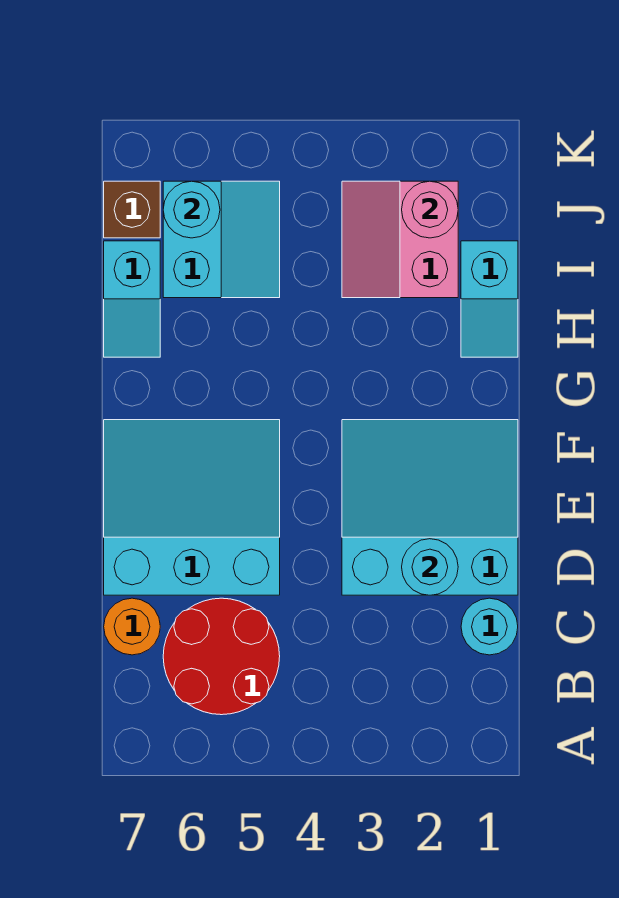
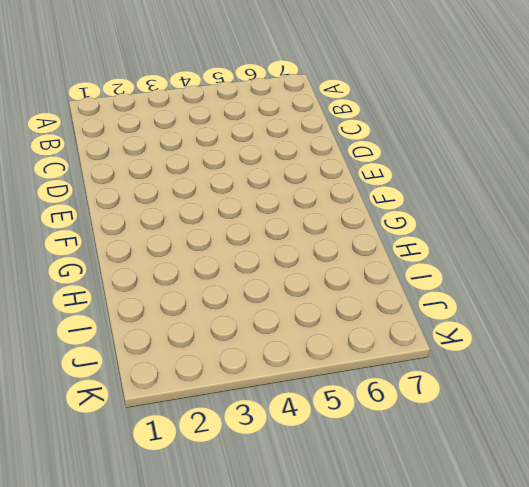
none -> red 2x2 round brick [163,598,280,715]
none -> cyan 1x1 round brick [461,598,518,655]
none -> orange 1x1 round brick [104,598,160,655]

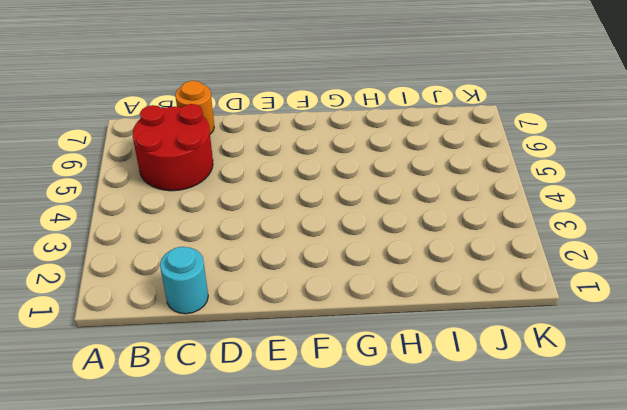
none -> cyan 3x3 slope [342,420,518,595]
none -> cyan 3x3 slope [104,420,280,595]
none -> cyan 1x2 slope [461,241,518,357]

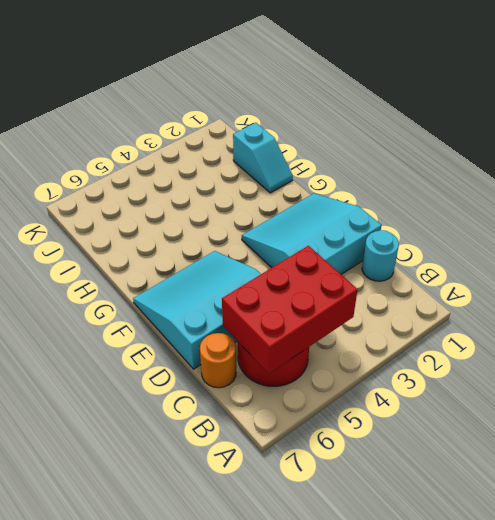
red 2x3 brick [222,246,358,374] -> none
none -> cyan 1x2 slope [104,241,160,357]
none -> pink 2x2 slope [342,181,458,298]
none -> cyan 2x2 slope [163,181,280,298]

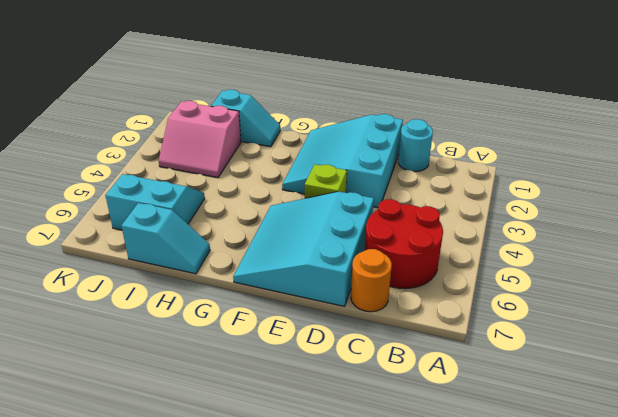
lime 1x1 brick [305,164,347,198] -> none
none -> brown 1x1 brick [104,181,160,238]
none -> cyan 1x1 round brick [402,539,458,595]
none -> pink 1x1 round brick [402,181,458,238]

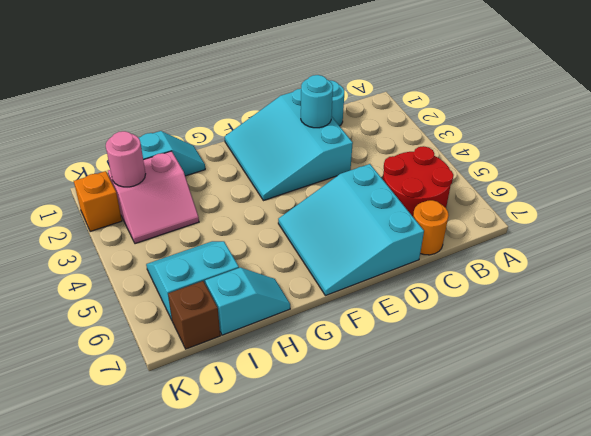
orange 1x1 brick [74,171,122,232] -> none
none -> cyan 1x1 round brick [163,181,220,238]

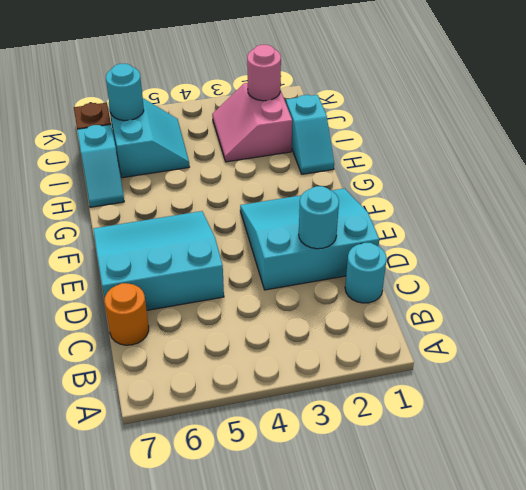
none -> red 2x2 round brick [163,598,280,715]

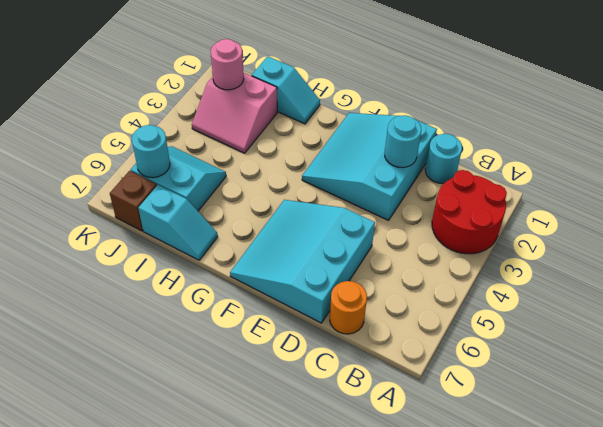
red 2x2 round brick [432,170,507,254] -> red 2x2 round brick moved to [163,598,280,715]

